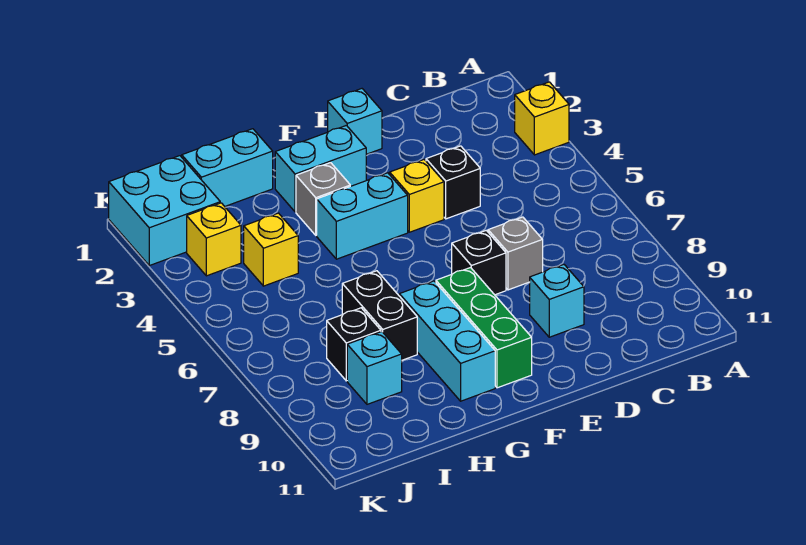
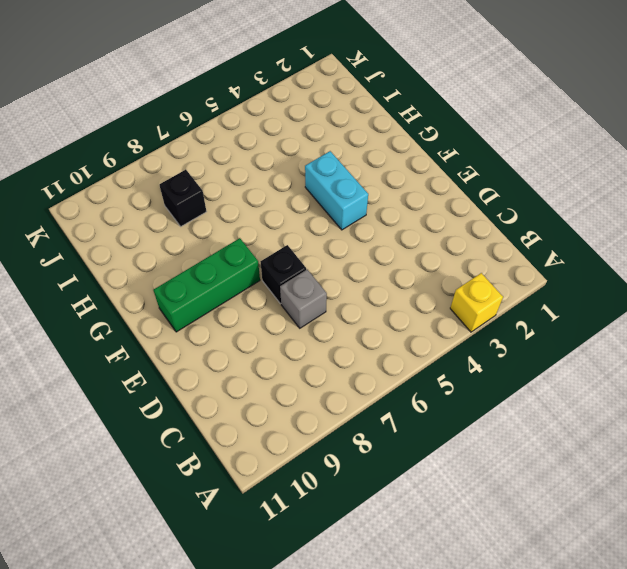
none -> black 1x1 brick [426,146,480,219]
none -> cyan 1x1 brick [530,265,584,337]
none -> cyan 1x1 brick [328,89,382,154]

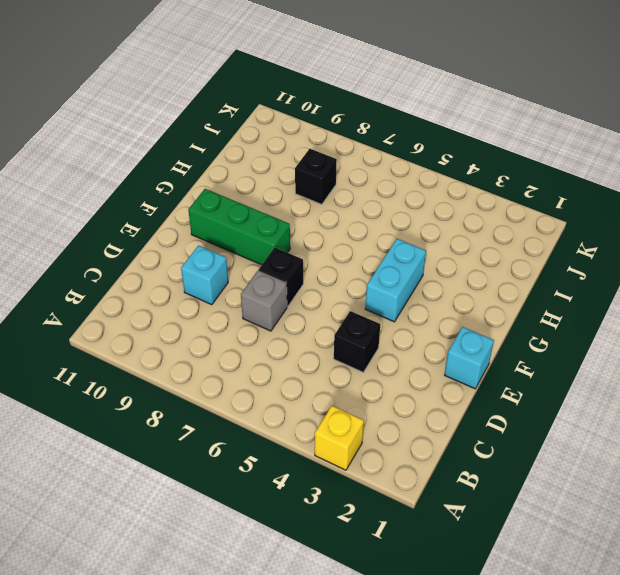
none -> yellow 1x1 brick [390,160,444,232]
none -> cyan 1x2 brick [275,125,366,212]
none -> grey 1x1 brick [296,163,350,235]

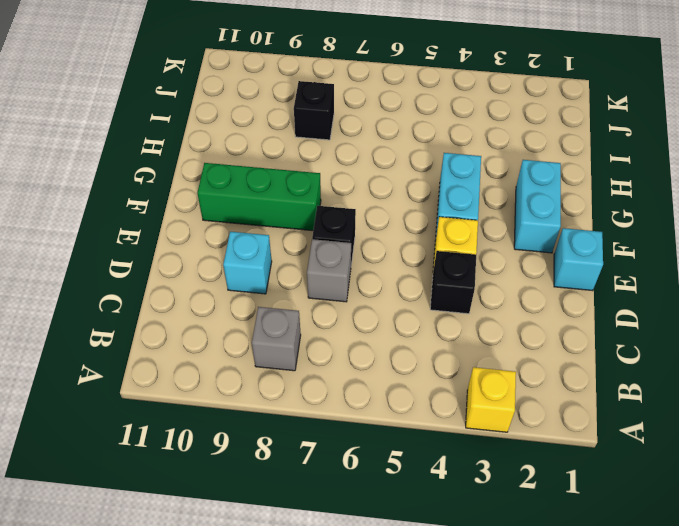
grey 1x1 brick [252,307,301,371] -> grey 1x1 brick moved to [296,163,350,235]
none -> cyan 1x3 brick [399,281,495,401]
none -> cyan 1x2 brick [182,129,273,206]
none -> black 1x2 brick [342,271,417,360]

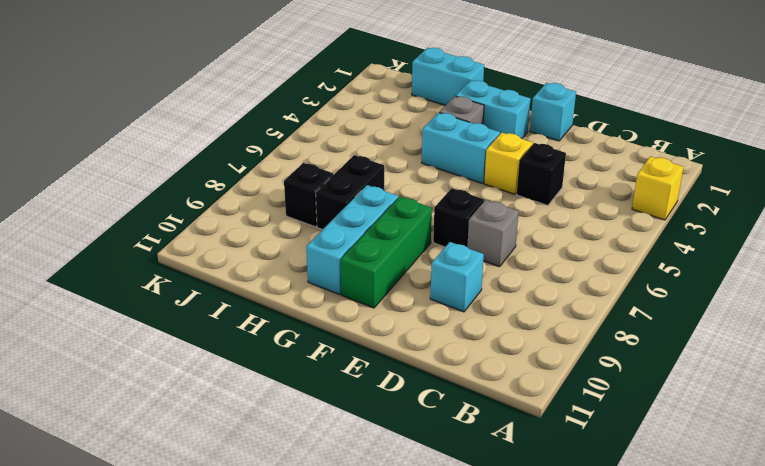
none -> yellow 1x1 brick [244,213,298,286]
none -> cyan 1x1 brick [347,332,402,404]
none -> cyan 2x2 brick [109,156,220,266]

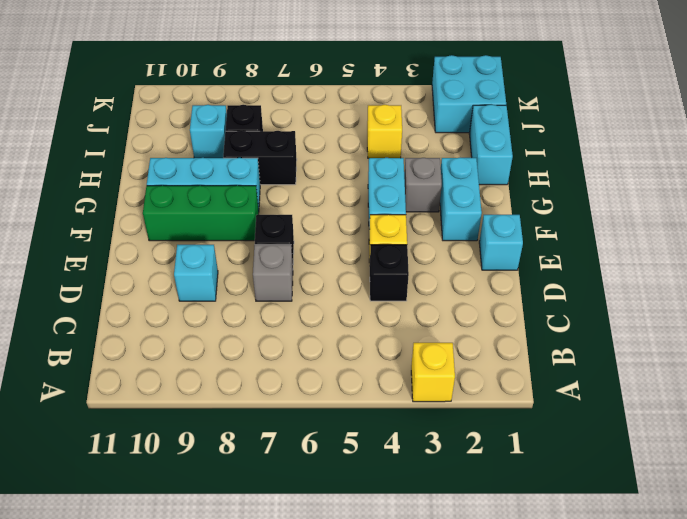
none -> yellow 1x1 brick [187,203,241,276]

